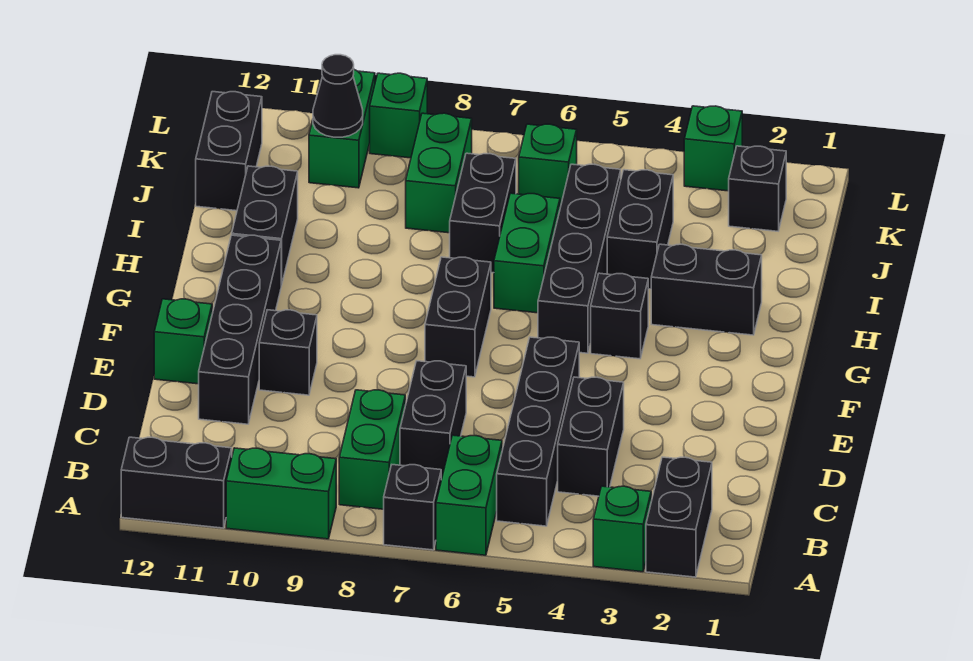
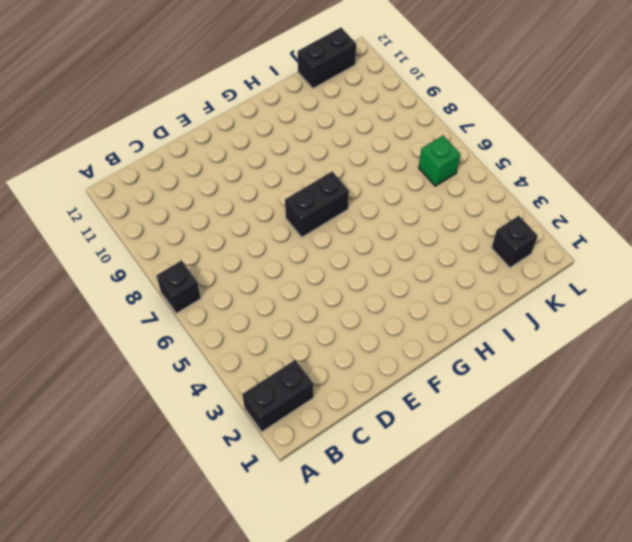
none -> green 1x1 brick [593,486,651,572]
none -> green 1x2 brick [436,435,502,555]
none -> green 1x2 brick [226,448,336,539]

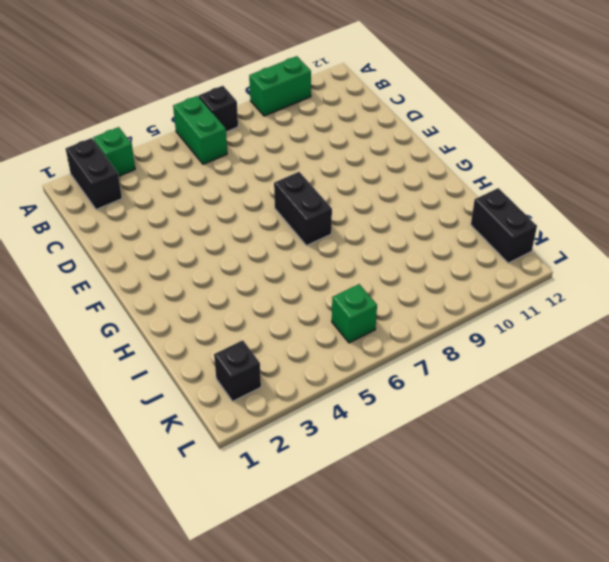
none -> black 1x2 brick [121,437,232,528]
none -> black 1x4 brick [497,337,579,526]
none -> green 1x2 brick [339,390,405,509]

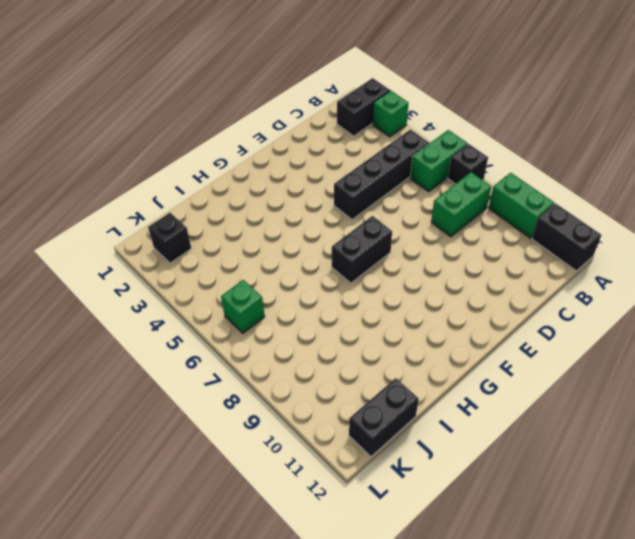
none -> black 1x2 brick [558,377,624,496]
none -> black 1x2 brick [400,361,466,480]
none -> black 1x4 brick [199,235,281,424]

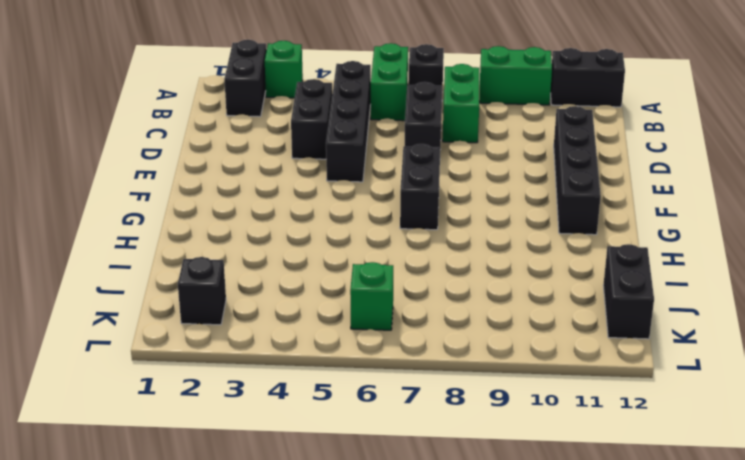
none -> black 1x1 brick [259,310,317,395]
none -> green 1x1 brick [154,299,212,384]
none -> black 1x1 brick [591,273,648,359]

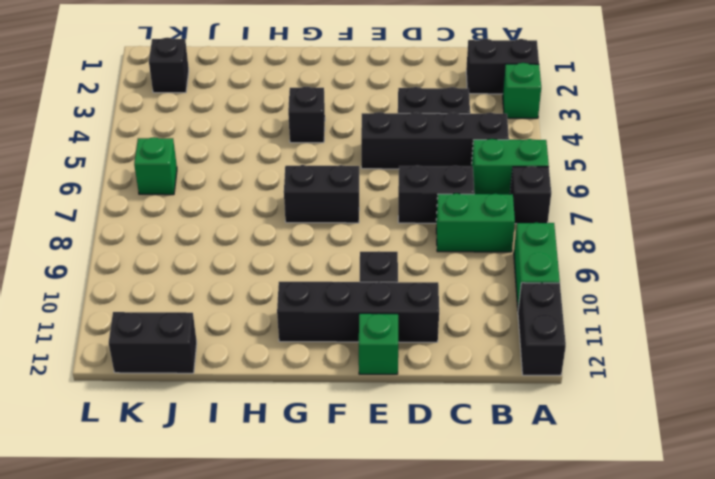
none -> black 1x4 brick [538,164,621,353]
none -> black 1x2 brick [651,244,762,335]
none -> green 1x2 brick [494,193,560,313]

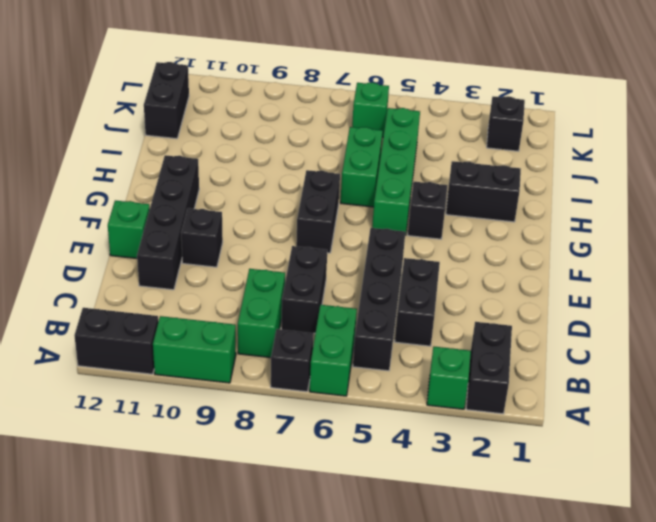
green 1x4 brick [372,108,420,235] -> black 1x4 brick [538,164,621,353]
none -> black 1x2 brick [232,166,298,286]
none -> black 1x2 brick [607,170,673,289]
none -> black 1x2 brick [450,153,516,273]

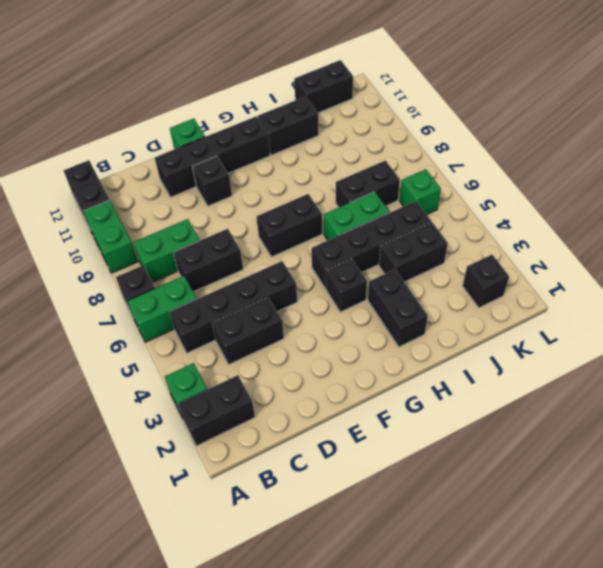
none -> green 1x2 brick [406,113,472,233]
none -> green 1x2 brick [309,70,375,188]
none -> green 1x1 brick [684,106,742,191]

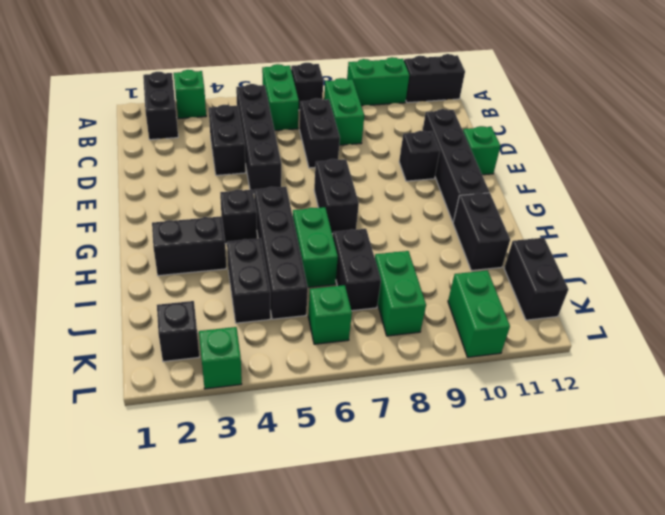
none -> green 1x1 brick [370,73,427,158]
none -> black 1x1 cone [313,55,363,137]

